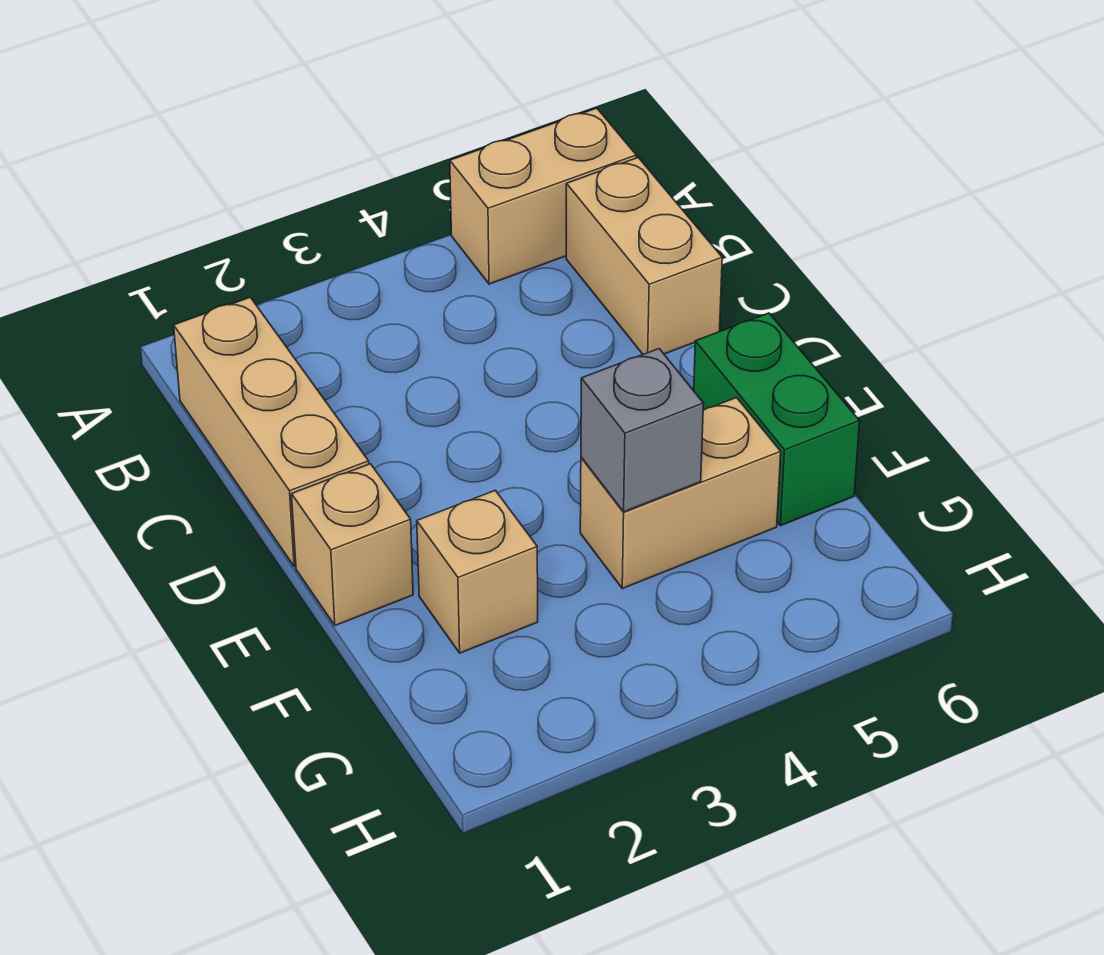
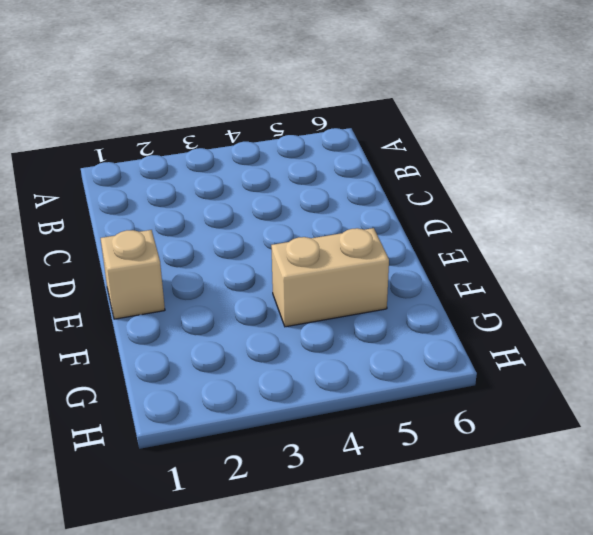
none -> tan 1x2 brick [450,108,636,284]
none -> tan 1x3 brick [174,297,369,567]

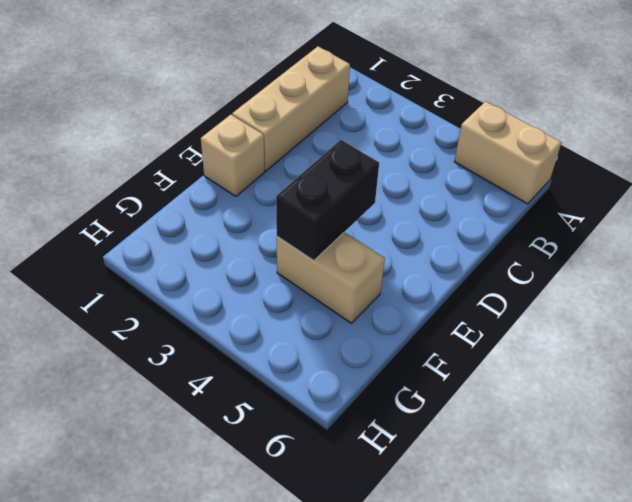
black 1x2 brick [276,140,379,260] -> grey 1x1 brick [581,349,704,512]
none -> tan 1x2 brick [566,158,722,354]
none -> green 1x2 brick [693,313,859,526]

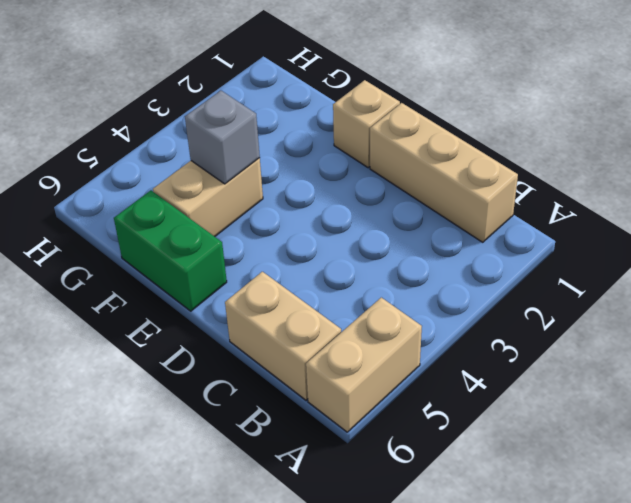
none -> tan 1x1 brick [417,490,538,653]

